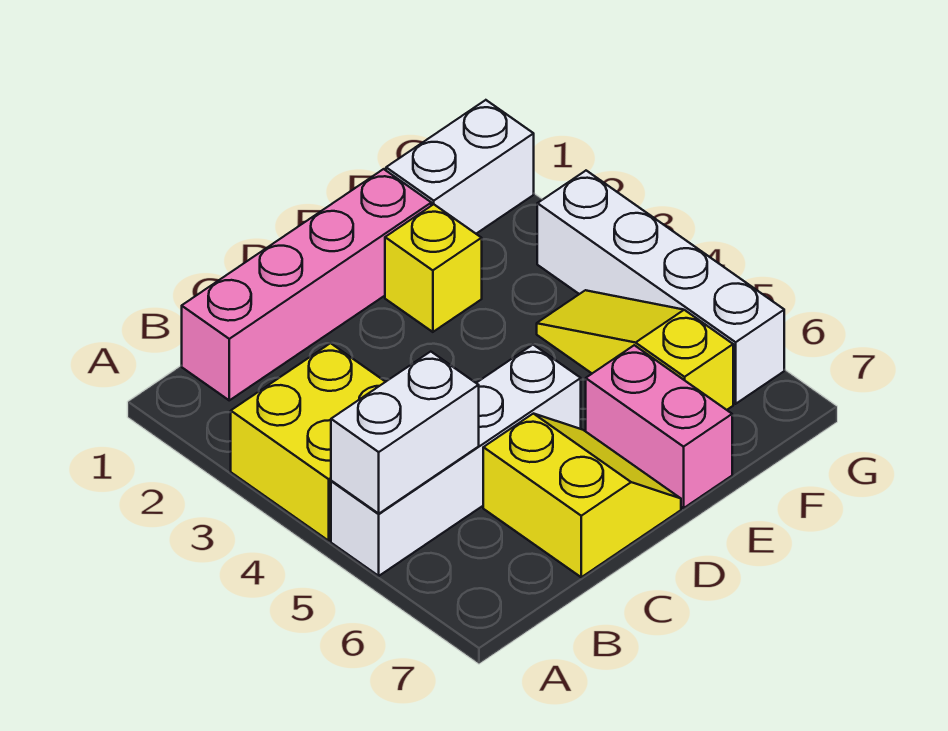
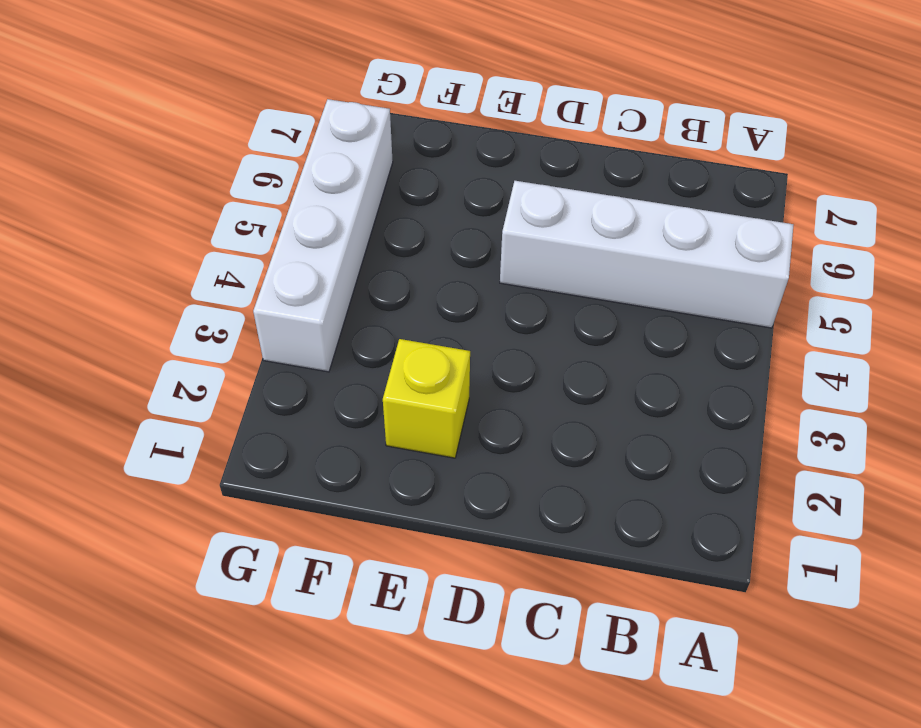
none -> yellow 2x2 brick [231,343,385,541]
none -> pink 1x4 brick [182,169,431,400]

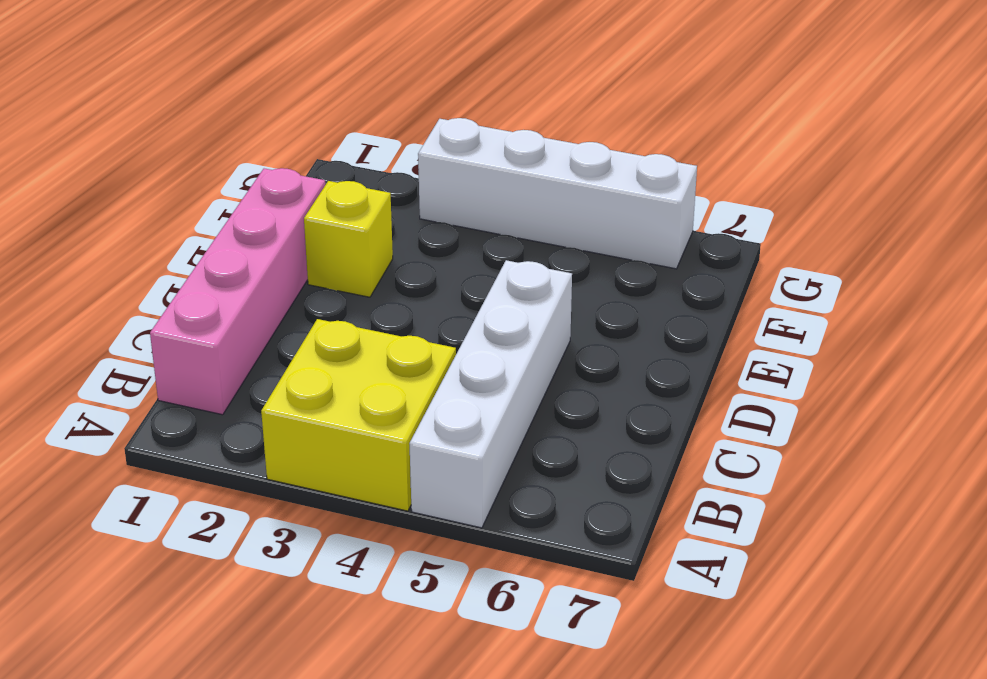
none -> yellow 2x2 slope [483,414,681,577]
none -> pink 1x2 brick [586,345,732,508]

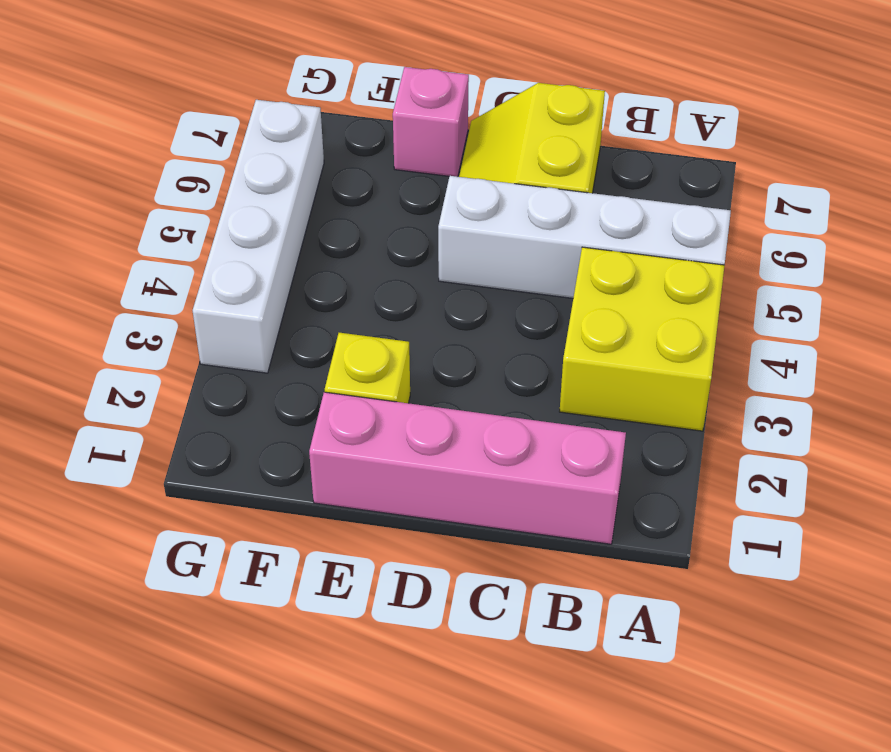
pink 1x1 brick [393,67,469,177] -> pink 1x2 brick [586,345,732,508]
none -> white 1x2 brick [386,100,534,234]
none -> yellow 1x3 slope [537,290,733,410]

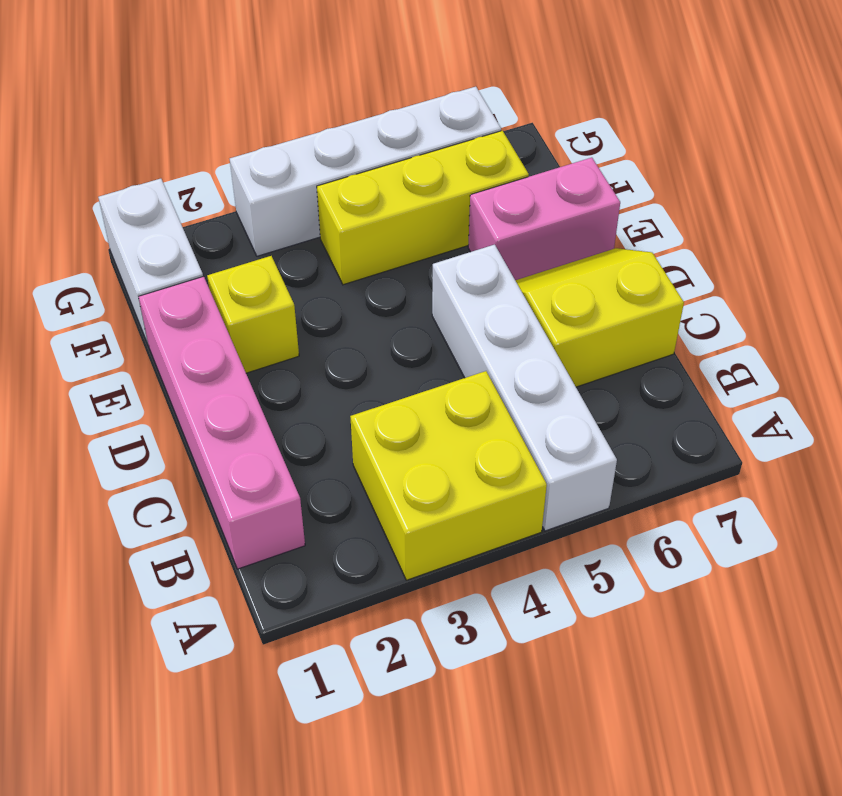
yellow 1x3 brick [317,131,529,285] -> yellow 1x3 slope [537,290,733,410]
none -> white 1x2 brick [331,352,479,514]

